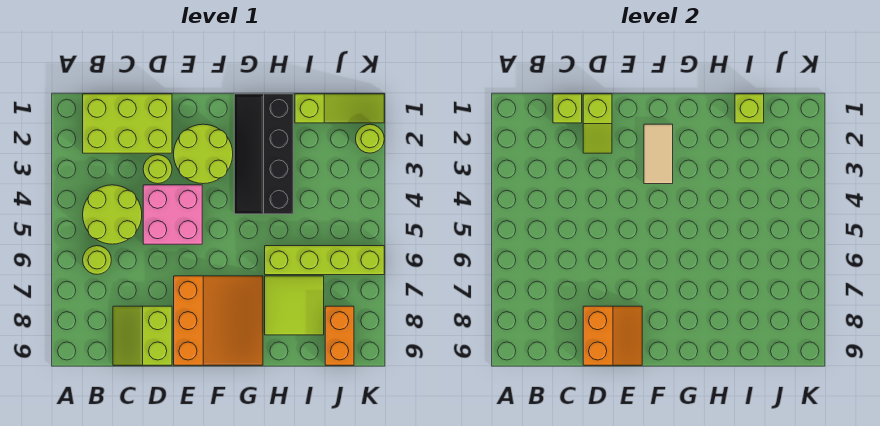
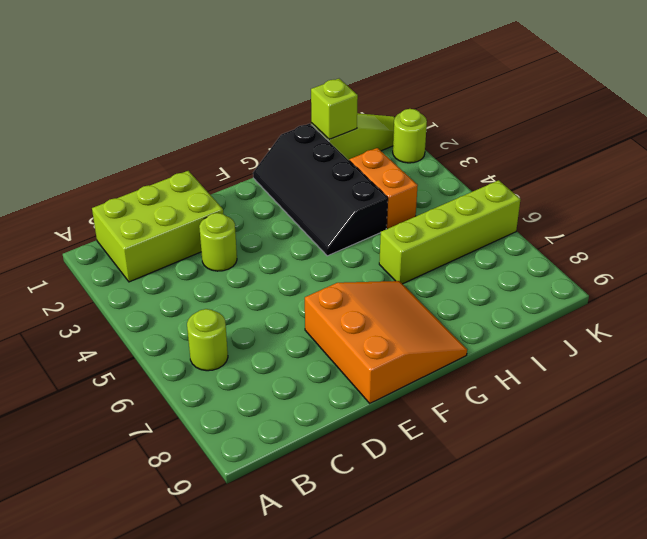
orange 1x2 brick [349,148,418,229] -> orange 1x2 brick moved to [325,306,354,365]
none -> lime 2x2 round brick [83,185,142,244]
none -> lime 2x2 slope [113,306,172,365]
none -> pink 2x2 brick [143,185,202,244]

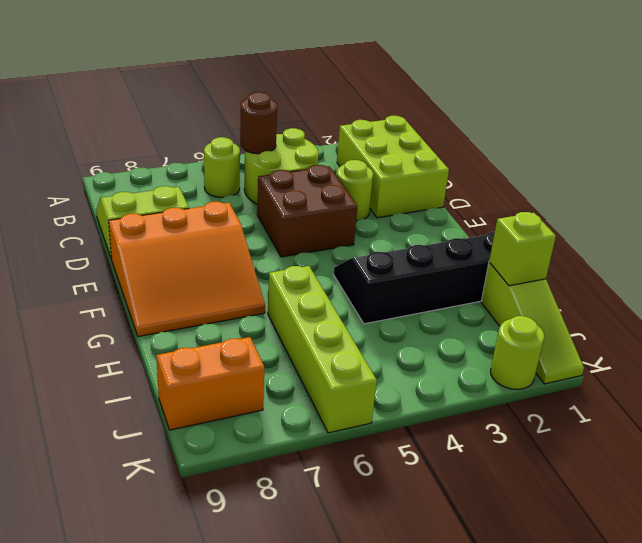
brown 1x1 round brick [240,92,277,154] -> none
brown 2x2 brick [257,165,357,257] -> pink 2x2 brick [143,185,202,244]
none -> lime 2x2 round brick [174,124,233,184]
none -> lime 2x2 tile [265,276,324,335]
none -> lime 1x1 brick [553,94,582,123]

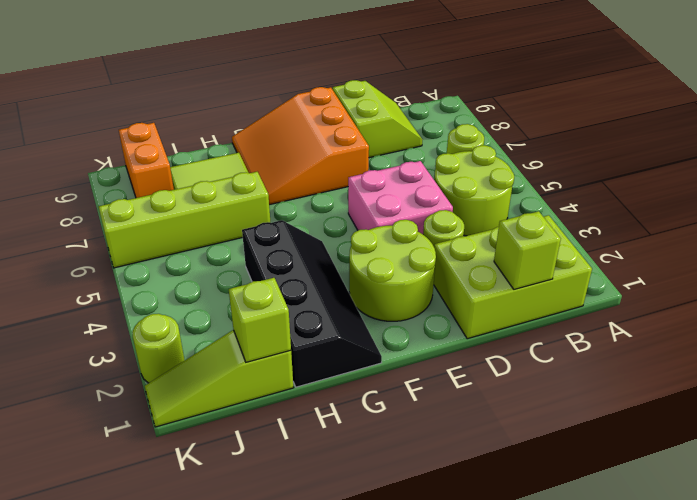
none -> lime 1x2 slope [583,94,612,153]
none -> orange 2x2 slope [583,306,642,365]
none -> tan 1x2 tile [644,124,673,184]

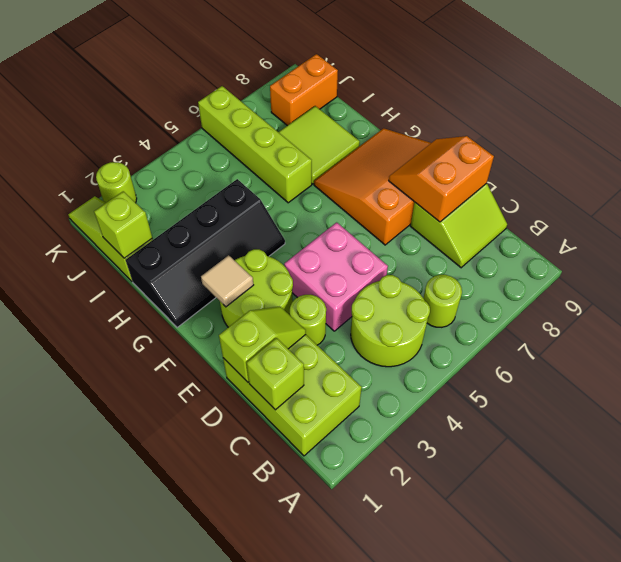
tan 1x1 tile [201,255,253,307] -> tan 1x2 tile [644,124,673,184]

